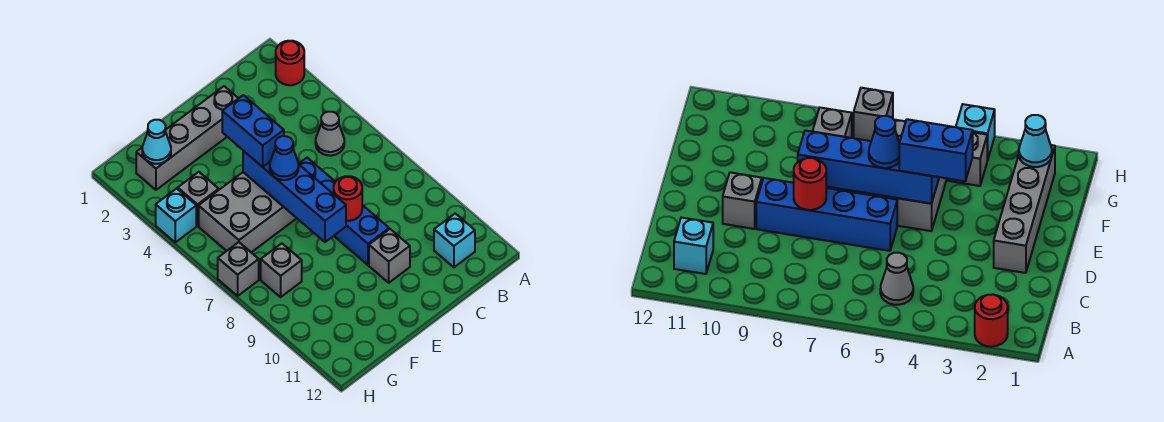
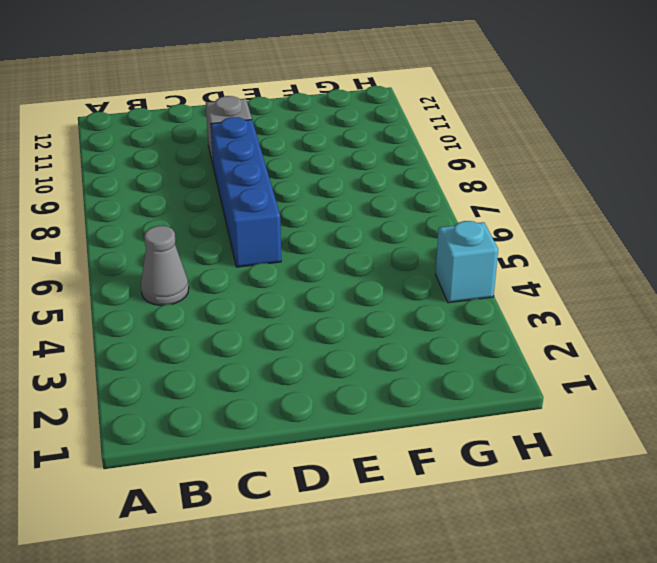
none -> red 1x1 round brick [276,41,304,85]
none -> cyan 1x1 brick [434,213,475,267]
none -> grey 1x4 brick [136,86,238,190]

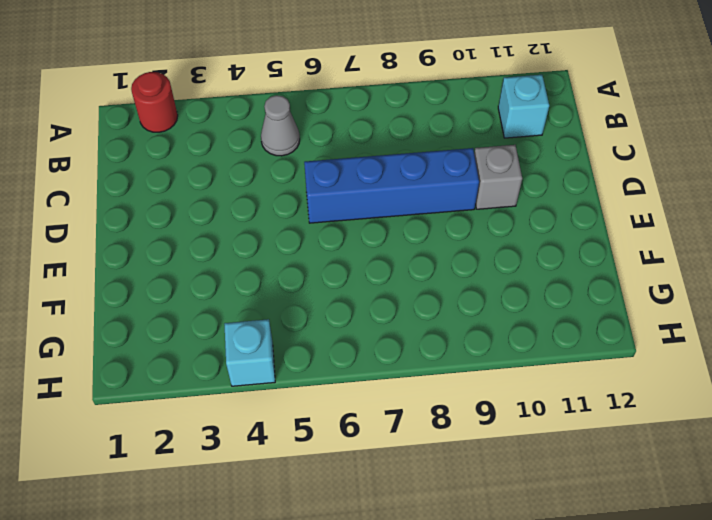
none -> grey 1x4 brick [136,86,238,190]
none -> grey 2x3 brick [199,172,297,252]
none -> grey 1x1 brick [178,172,219,226]

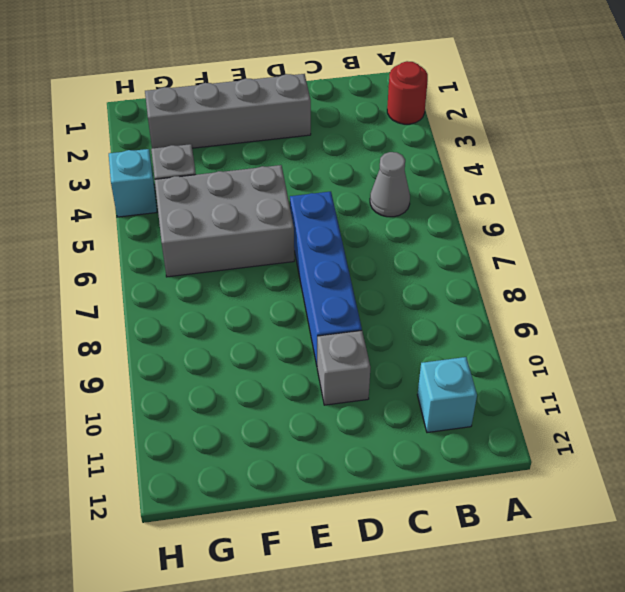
none -> grey 1x1 brick [261,243,302,297]
none -> grey 1x1 brick [218,242,259,296]
none -> red 1x1 round brick [334,176,362,221]

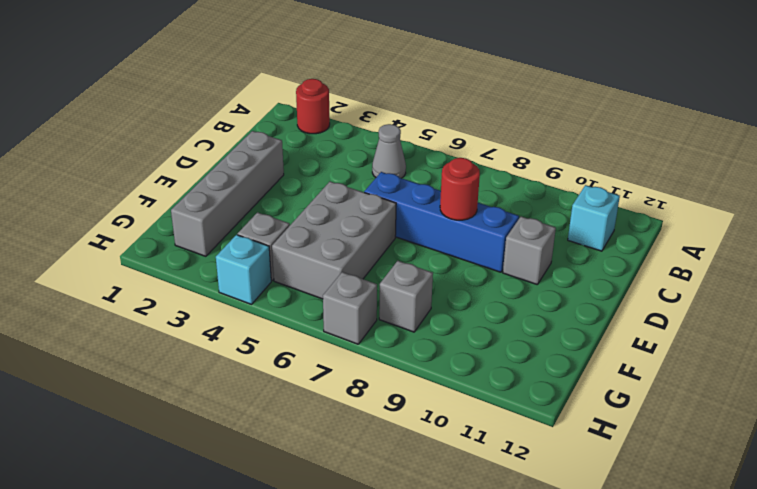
none -> blue 1x4 brick [243,151,346,242]
none -> cyan 1x1 cone [142,120,171,164]
none -> blue 1x2 brick [222,95,284,167]

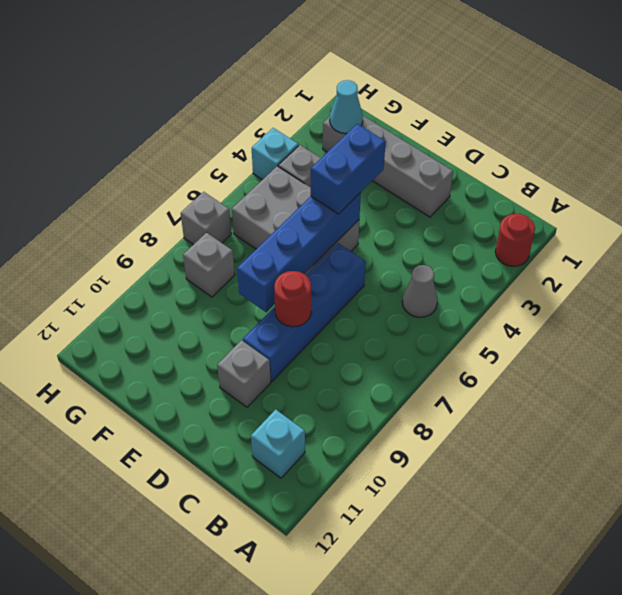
none -> blue 1x1 cone [270,136,299,180]

